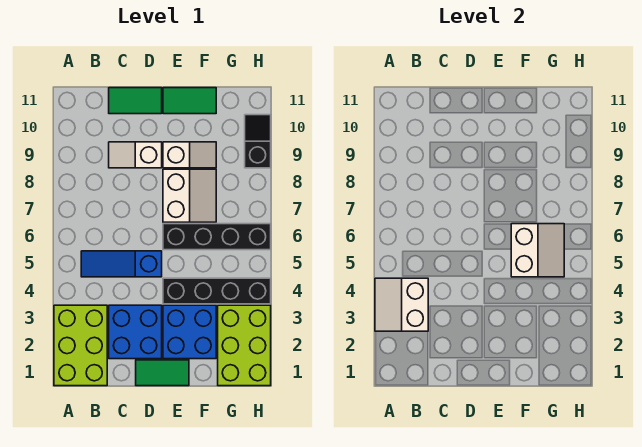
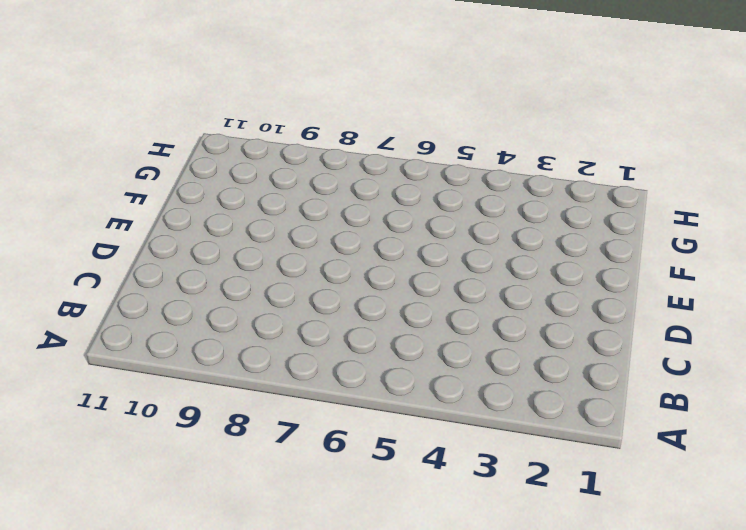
none -> lime 2x3 brick [54,305,107,386]
none -> blue 1x3 slope [81,251,162,277]
none -> blue 2x2 brick [109,305,162,359]

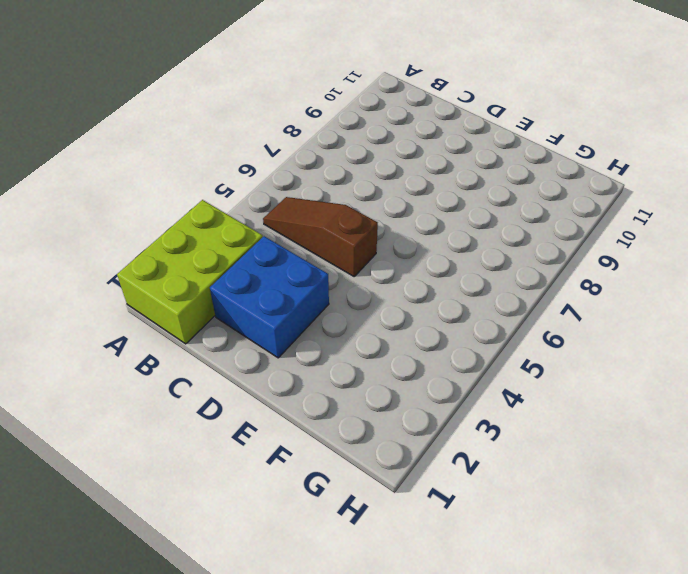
brown 1x3 slope [263,197,378,276] -> blue 1x3 slope [81,251,162,277]
none -> white 1x2 slope [109,142,162,168]
none -> green 1x2 tile [109,88,162,114]
none -> green 1x2 tile [136,360,189,386]

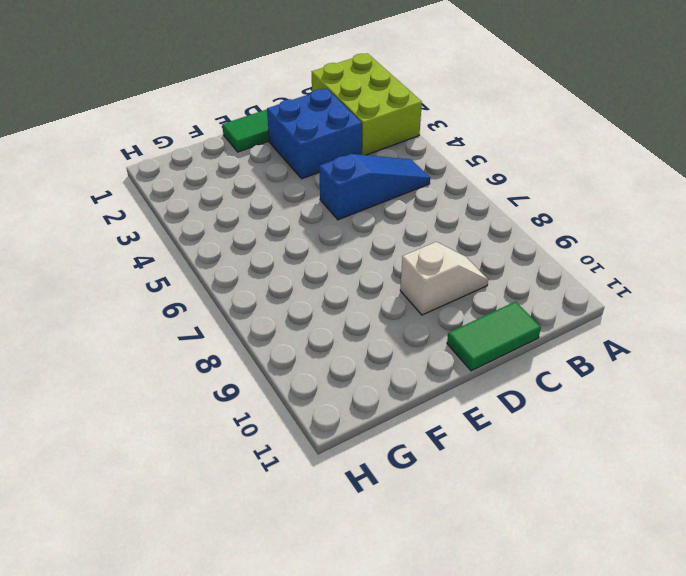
none -> blue 2x2 brick [163,305,216,359]
none -> black 1x4 brick [163,278,271,304]
none -> black 1x4 brick [163,224,271,250]

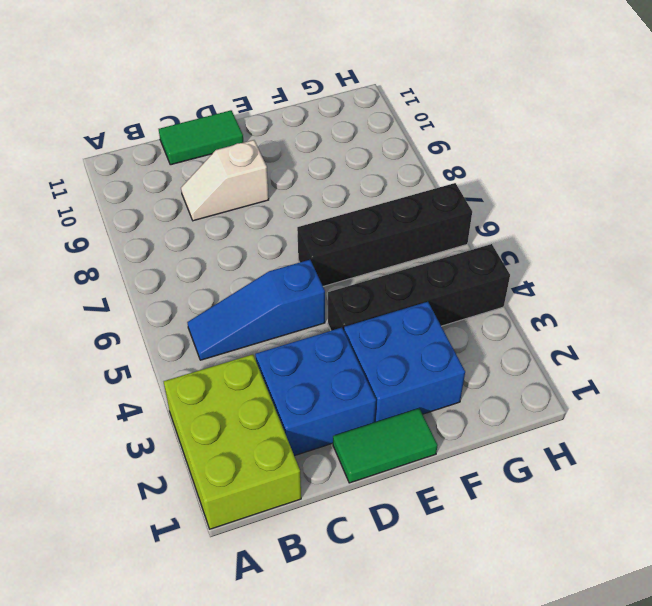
none -> white 2x2 slope [163,169,216,222]
none -> white 1x2 slope [163,142,216,168]
none -> green 1x2 tile [163,88,216,114]

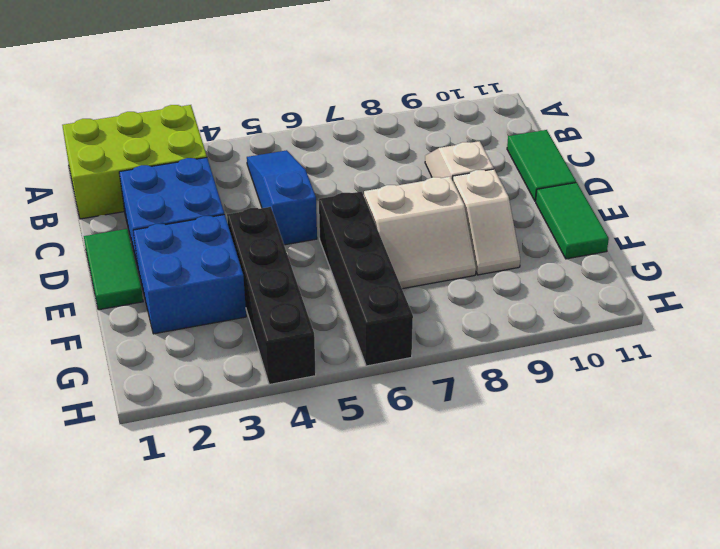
none -> lime 2x3 brick [218,305,271,386]
none -> black 1x2 slope [245,115,271,168]
none -> white 2x2 slope [375,278,428,331]

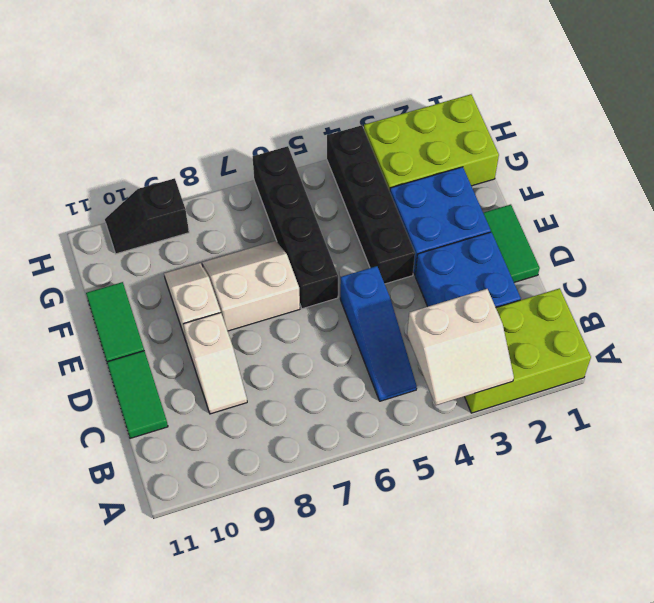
none -> white 2x2 slope [511,224,564,277]

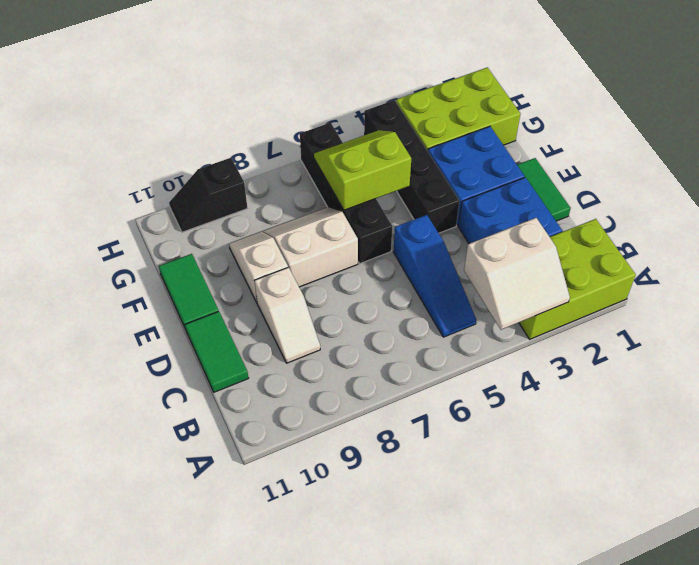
lime 2x2 slope [314,130,411,210] -> white 2x2 slope [511,224,564,277]

